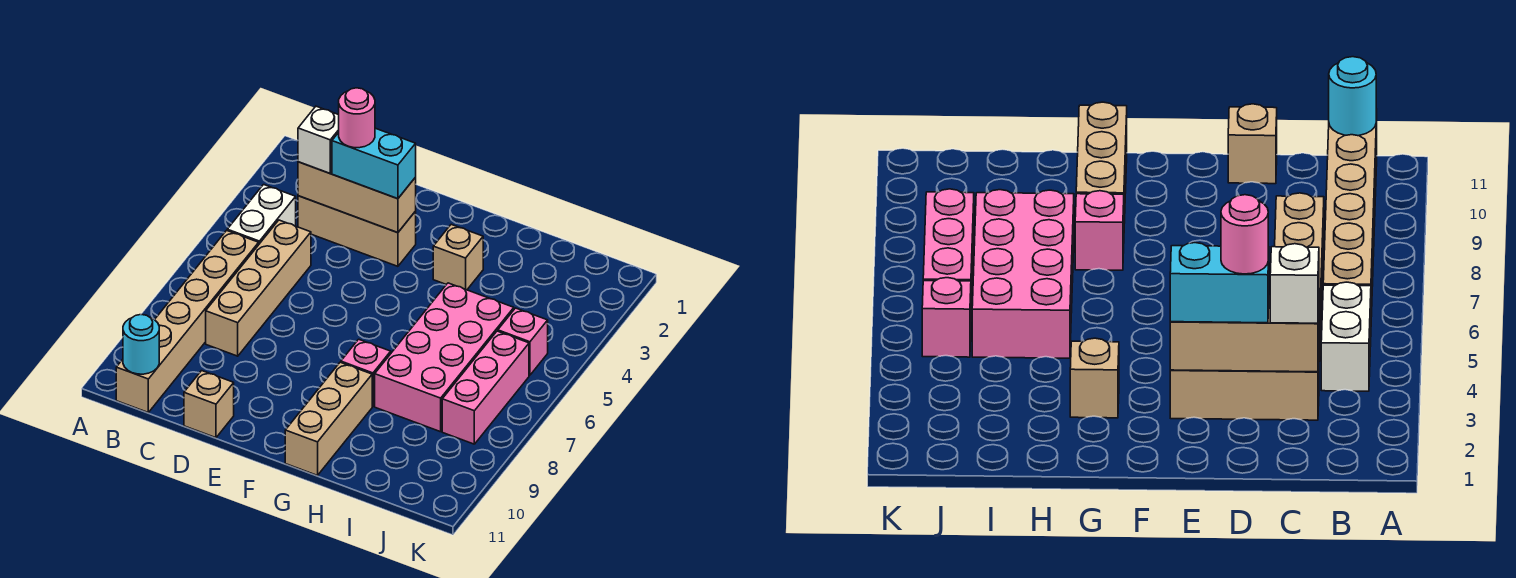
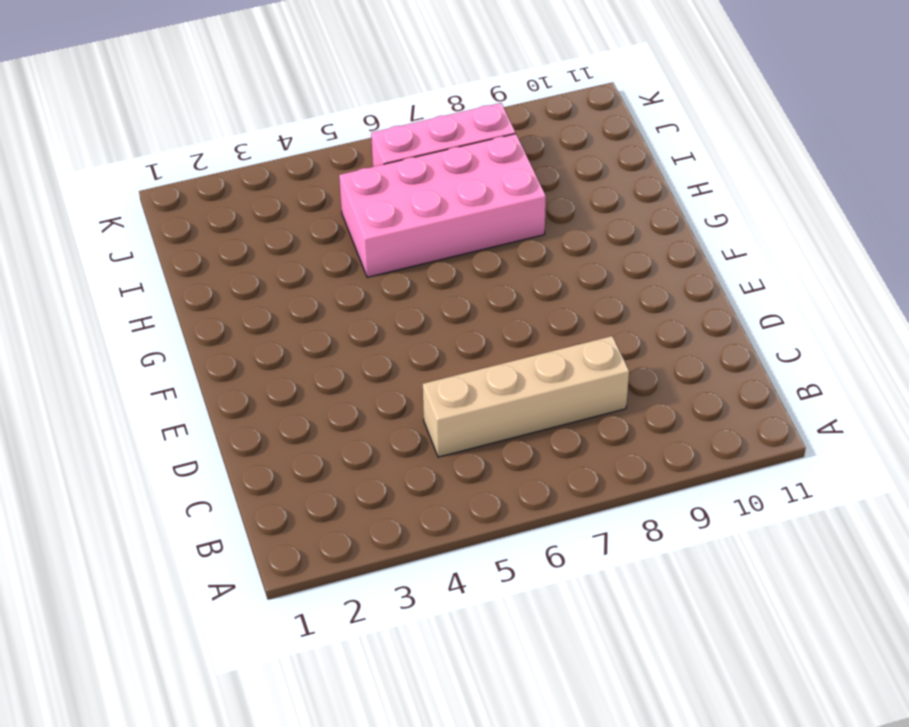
none -> white 1x2 brick [227,185,296,244]
none -> tan 1x6 brick [116,230,259,412]
none -> tan 1x3 brick [298,196,416,266]

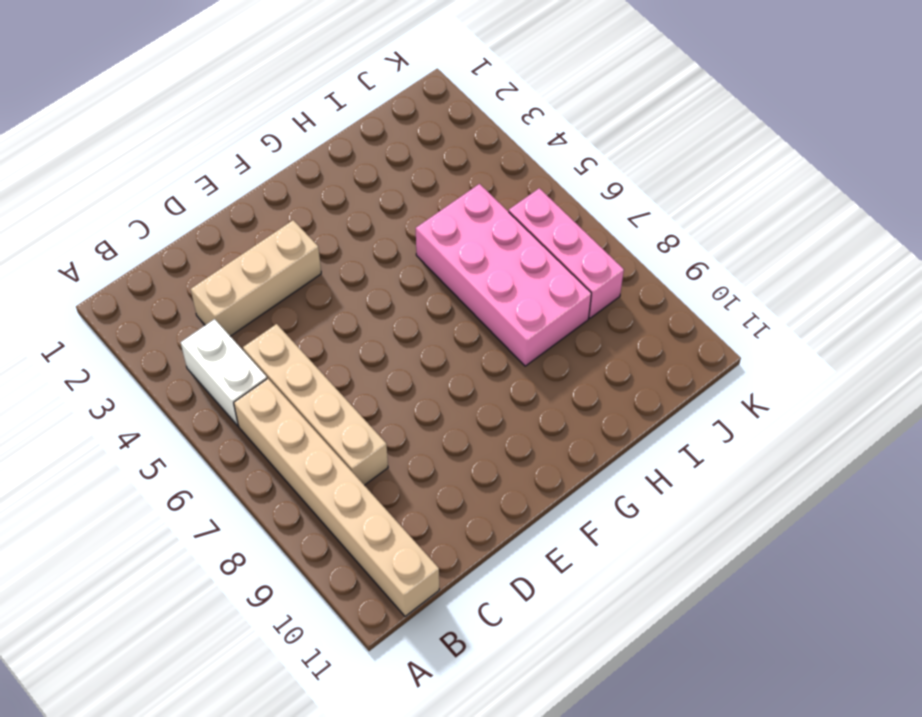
none -> tan 1x1 brick [184,371,234,438]
none -> tan 1x1 brick [433,224,483,290]
none -> pink 1x1 brick [341,339,391,406]

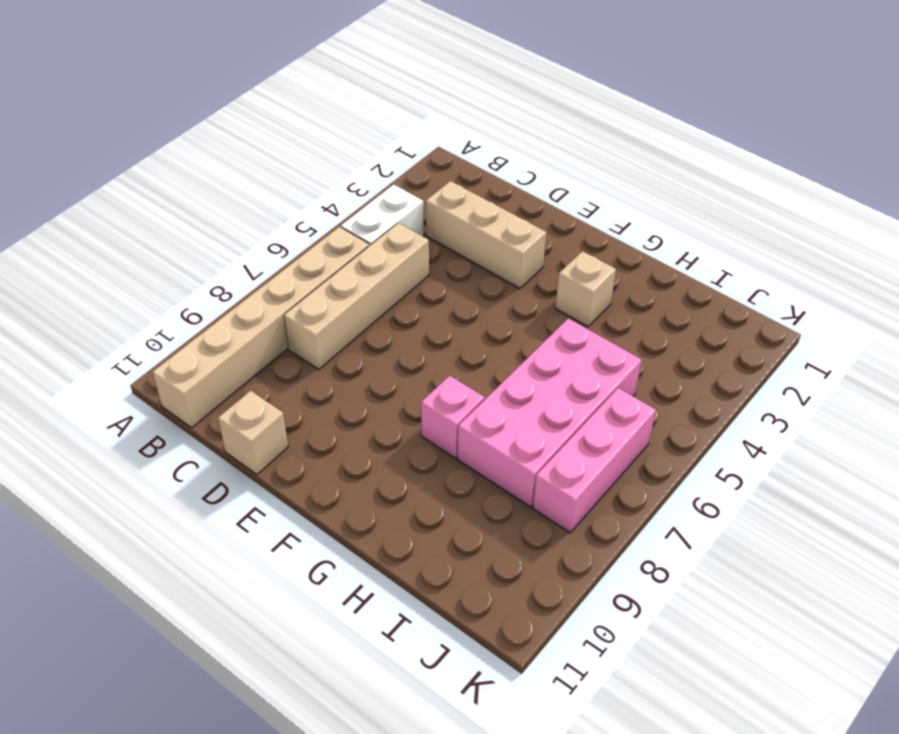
none -> tan 1x3 brick [285,362,372,475]
none -> pink 1x1 brick [498,308,548,375]
none -> cyan 1x1 round brick [123,315,159,374]

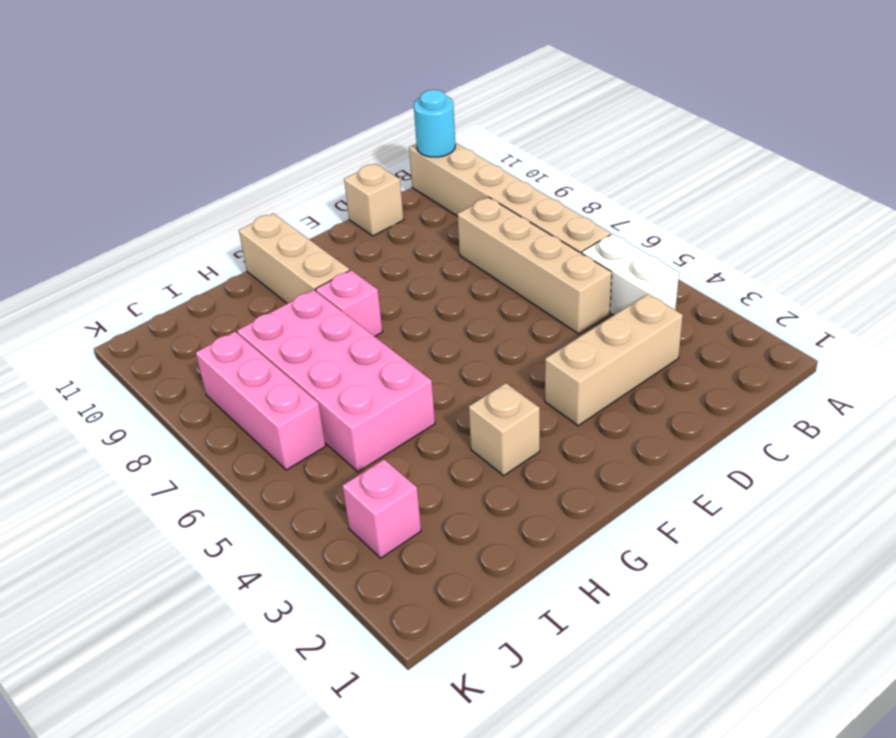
pink 1x1 brick [343,459,421,558] -> pink 1x1 brick moved to [498,308,548,375]
none -> tan 1x3 brick [298,162,416,233]
none -> white 1x1 brick [298,106,339,173]
none -> cyan 1x2 brick [332,128,416,199]

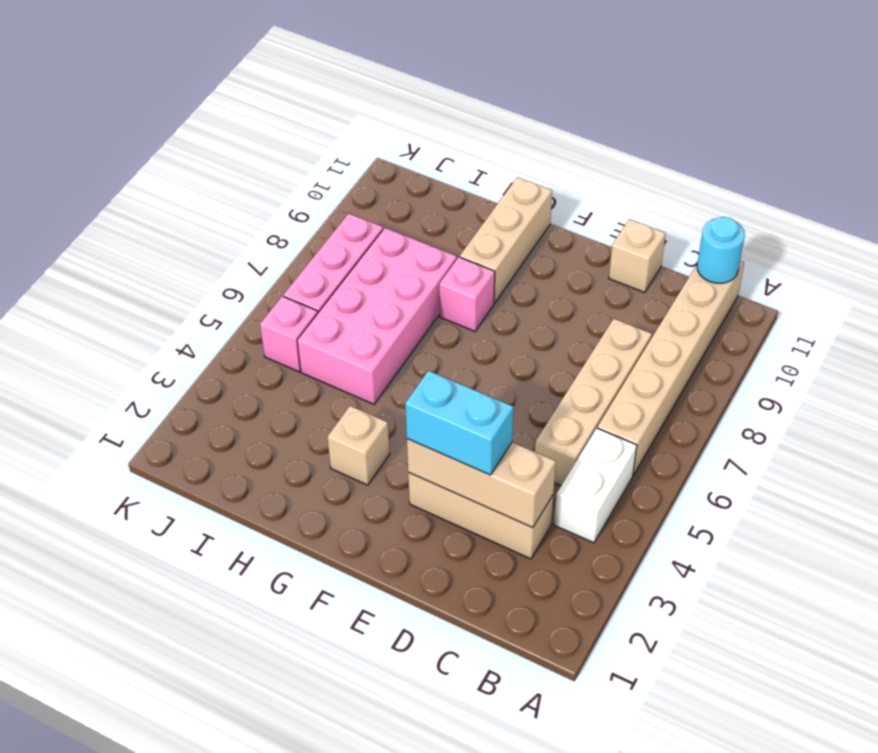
none -> white 1x1 brick [298,106,339,173]
none -> pink 1x1 round brick [339,88,375,148]

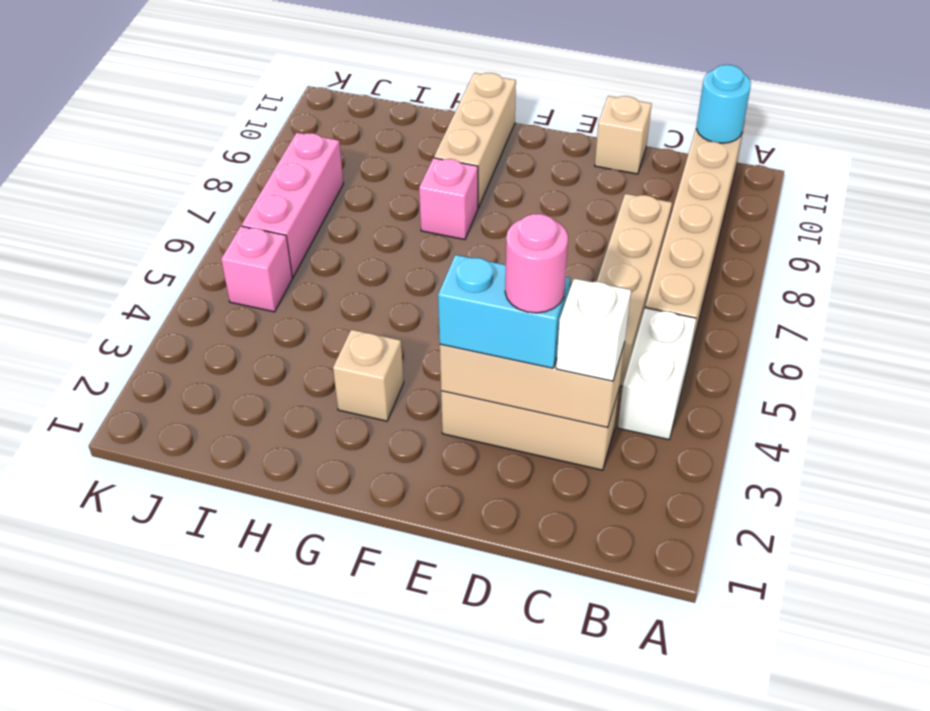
none -> pink 2x4 brick [375,283,514,432]

